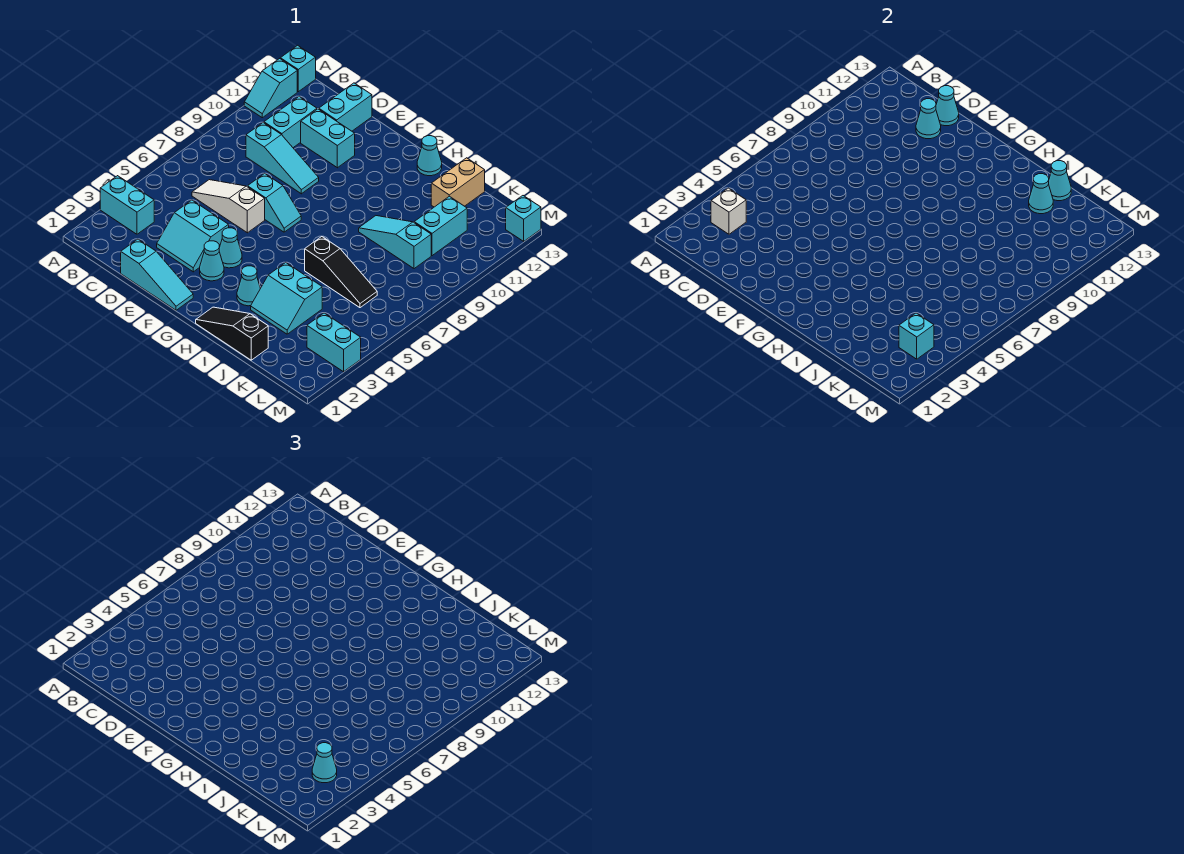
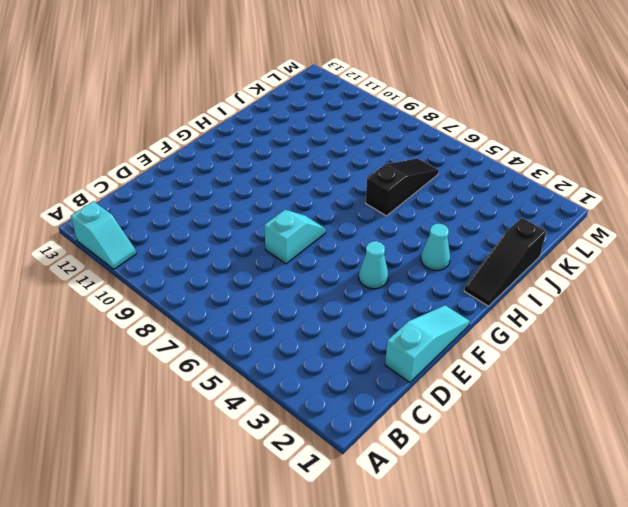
none -> cyan 1x2 brick [100,176,154,234]
none -> cyan 1x1 brick [280,45,316,92]
none -> white 1x3 slope [192,180,265,233]
none -> cyan 1x3 slope [246,123,319,194]

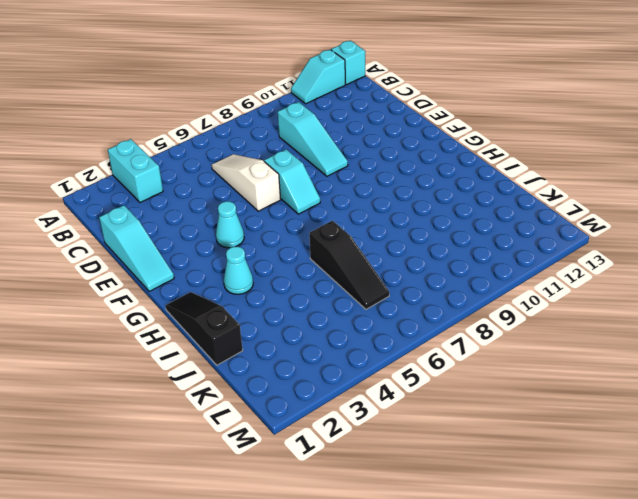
none -> cyan 1x2 brick [264,96,317,148]
none -> cyan 2x2 slope [157,200,229,272]
none -> cyan 1x2 brick [301,109,355,168]
none -> cyan 1x2 brick [319,83,372,131]

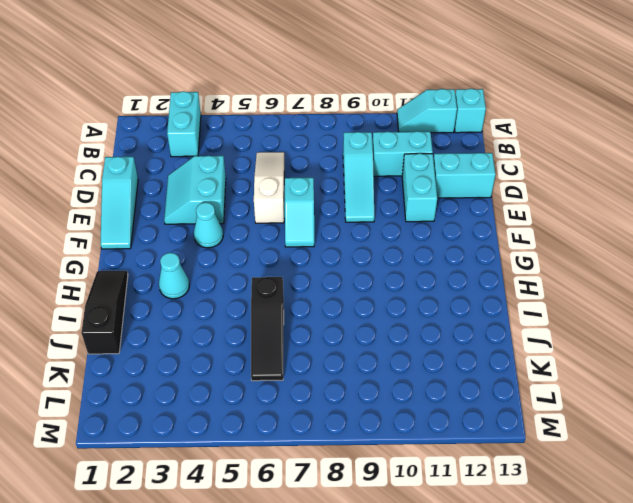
none -> cyan 1x1 cone [200,241,224,281]
none -> cyan 1x1 cone [417,136,442,176]
none -> cyan 2x2 slope [251,262,322,334]
none -> cyan 1x3 slope [359,216,431,269]

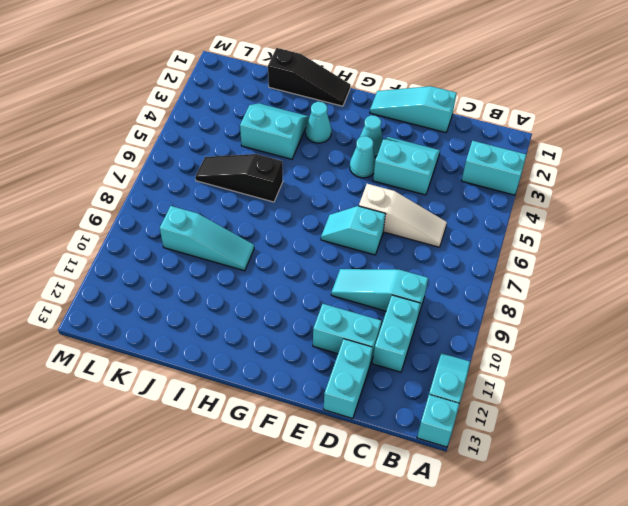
none -> cyan 1x1 cone [417,136,442,176]
none -> tan 1x2 brick [431,158,485,207]
none -> cyan 1x2 brick [414,196,467,256]
none -> cyan 1x2 brick [307,313,361,372]

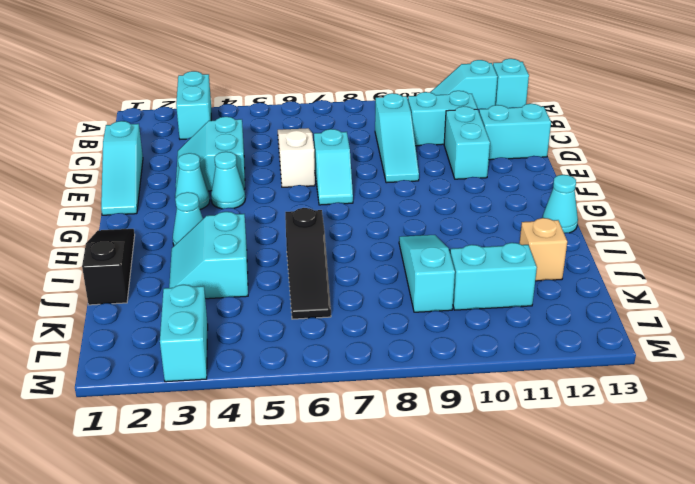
tan 1x1 brick [520,218,567,281] -> tan 1x2 brick [431,158,485,207]
none -> cyan 1x1 brick [506,196,541,241]
none -> white 1x1 brick [711,188,746,234]
none -> cyan 1x1 cone [916,99,941,139]
none -> cyan 1x1 cone [936,86,959,126]

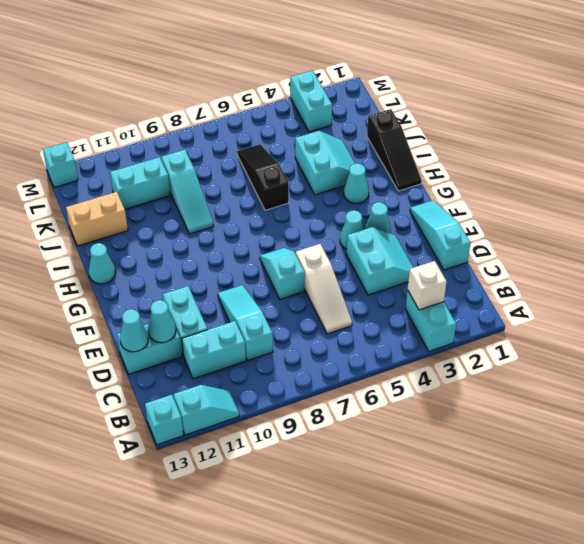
none -> cyan 1x1 cone [1029,174,1053,214]
none -> cyan 1x1 cone [1049,161,1071,201]
none -> cyan 1x1 brick [899,313,934,359]
none -> cyan 1x1 cone [312,743,337,783]

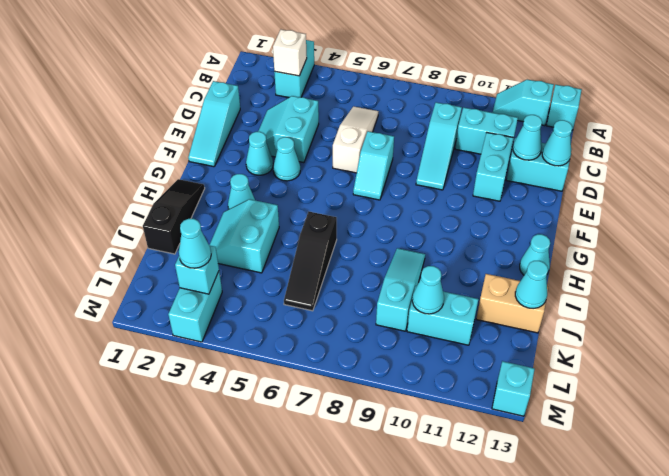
cyan 1x1 cone [412,266,444,314] -> cyan 1x1 cone moved to [1029,174,1053,214]

